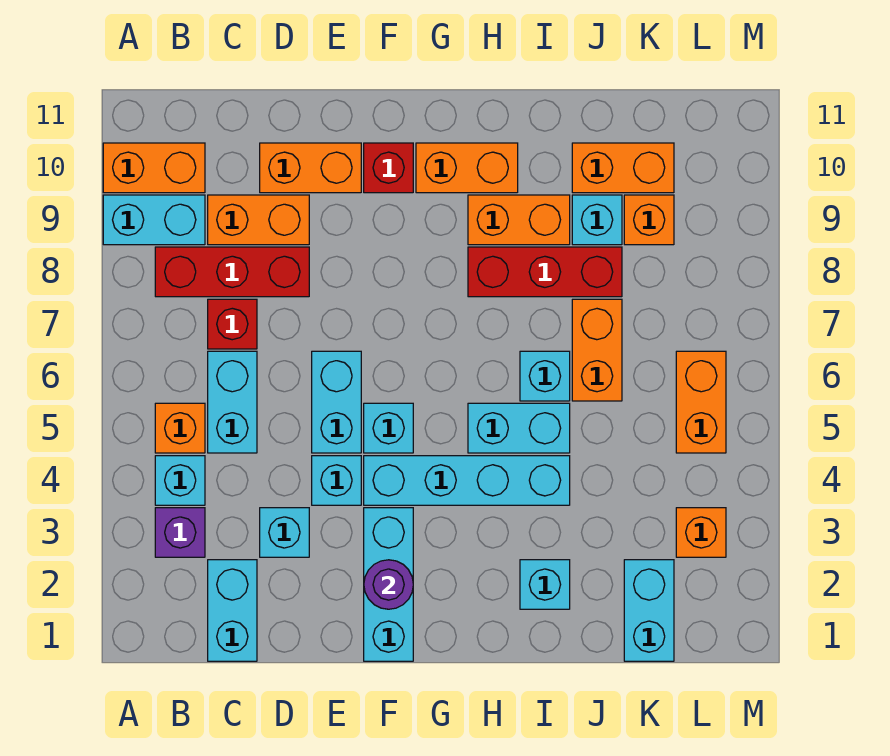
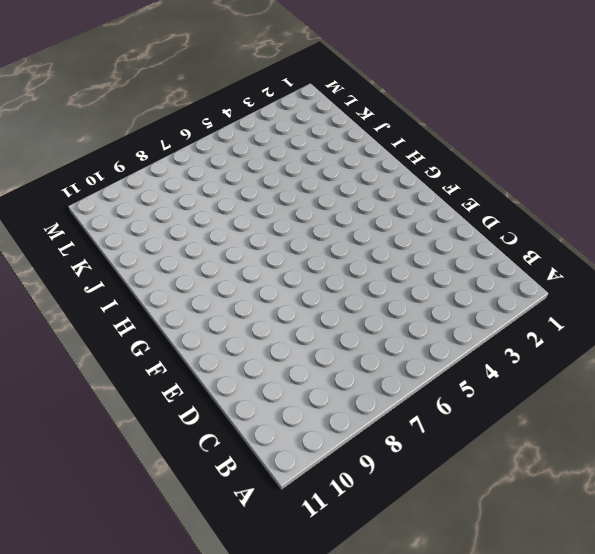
none -> cyan 1x2 brick [103,195,205,245]
none -> orange 1x2 brick [103,143,205,193]
none -> purple 1x1 brick [155,508,205,557]
none -> cyan 1x1 brick [155,456,205,505]

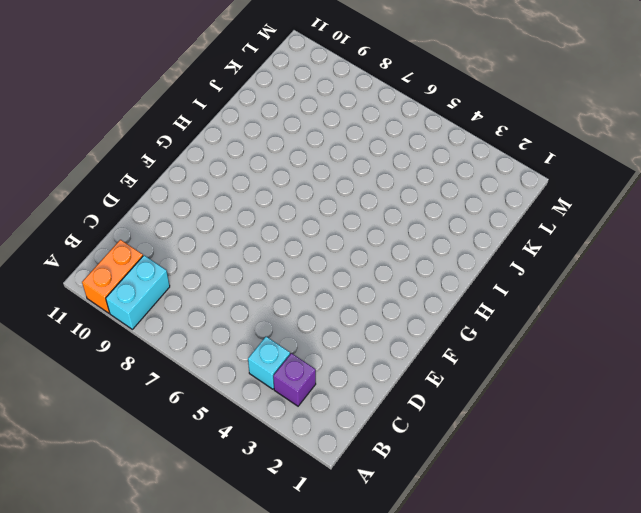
none -> orange 1x1 brick [155,403,205,453]
none -> red 1x3 brick [155,247,309,297]
none -> cyan 1x2 brick [208,560,257,661]
none -> cyan 1x2 brick [208,351,257,453]

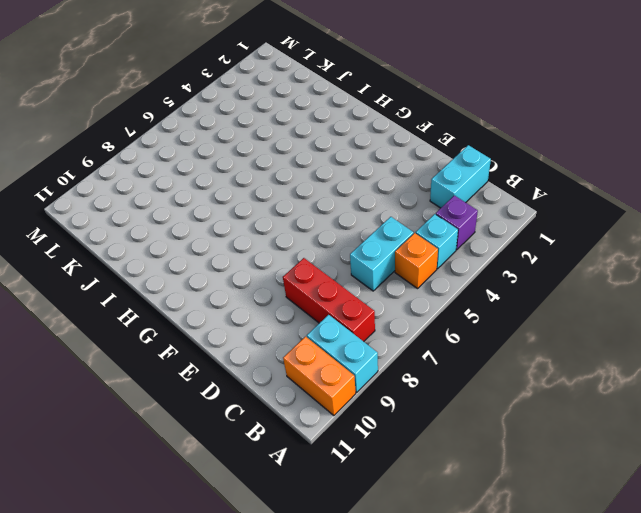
none -> red 1x1 brick [208,299,257,349]
none -> orange 1x2 brick [208,195,309,245]
none -> cyan 1x1 brick [260,508,309,557]
none -> orange 1x2 brick [260,143,361,193]

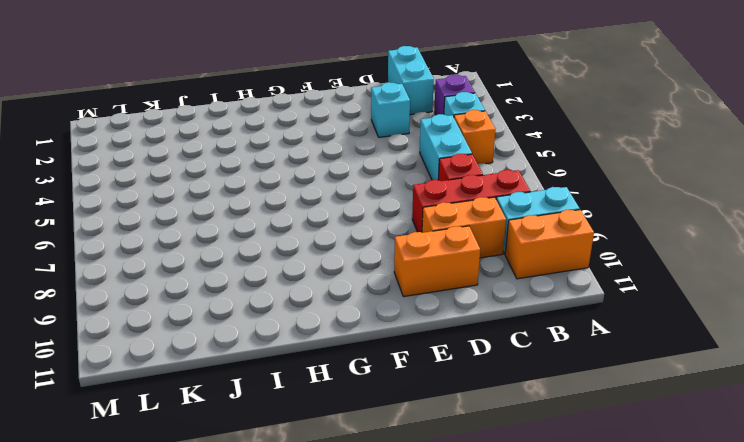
none -> cyan 1x1 brick [312,456,361,505]
none -> cyan 1x2 brick [312,351,361,453]
none -> cyan 1x3 brick [364,508,413,661]
none -> cyan 1x4 brick [364,456,570,505]

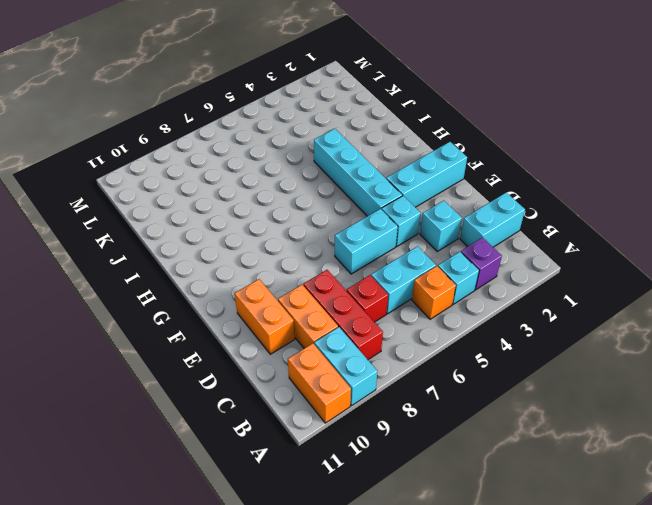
none -> cyan 1x1 brick [364,403,413,453]
none -> red 1x1 brick [364,143,413,193]
none -> orange 1x2 brick [416,143,518,193]
none -> cyan 1x2 brick [468,403,570,453]

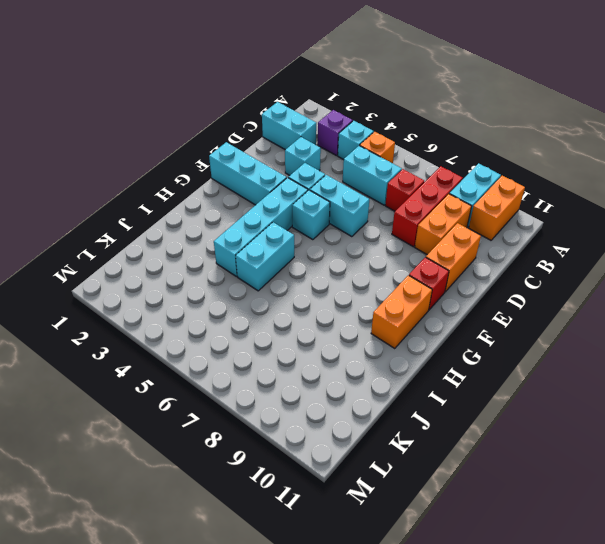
none -> red 1x3 brick [468,247,622,297]
none -> orange 1x2 brick [468,195,570,245]
none -> cyan 1x1 brick [520,560,570,609]
none -> cyan 1x1 brick [520,351,570,401]

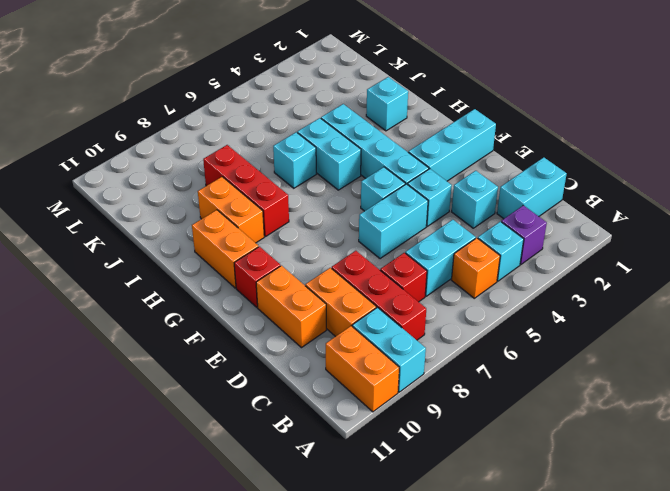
none -> orange 1x2 brick [572,299,622,401]
none -> cyan 1x1 brick [572,195,622,245]
none -> orange 1x2 brick [572,143,674,193]
none -> cyan 1x2 brick [624,560,674,661]

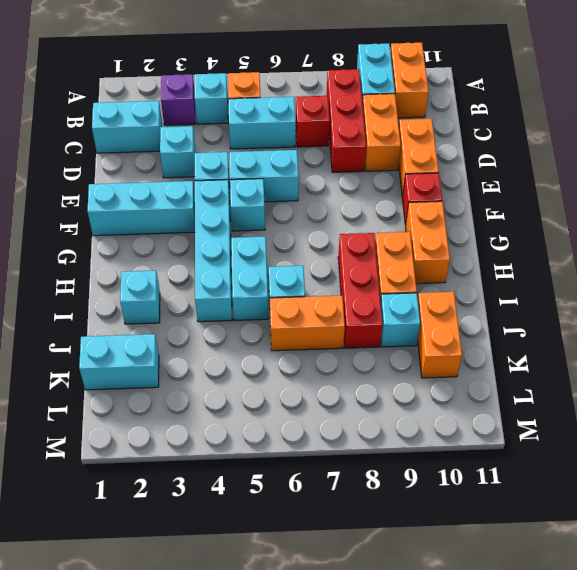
none -> orange 1x1 brick [624,195,674,245]
none -> orange 1x1 brick [676,508,726,557]
none -> orange 1x2 brick [676,351,726,453]
none -> purple 1x1 round brick [364,560,413,609]

